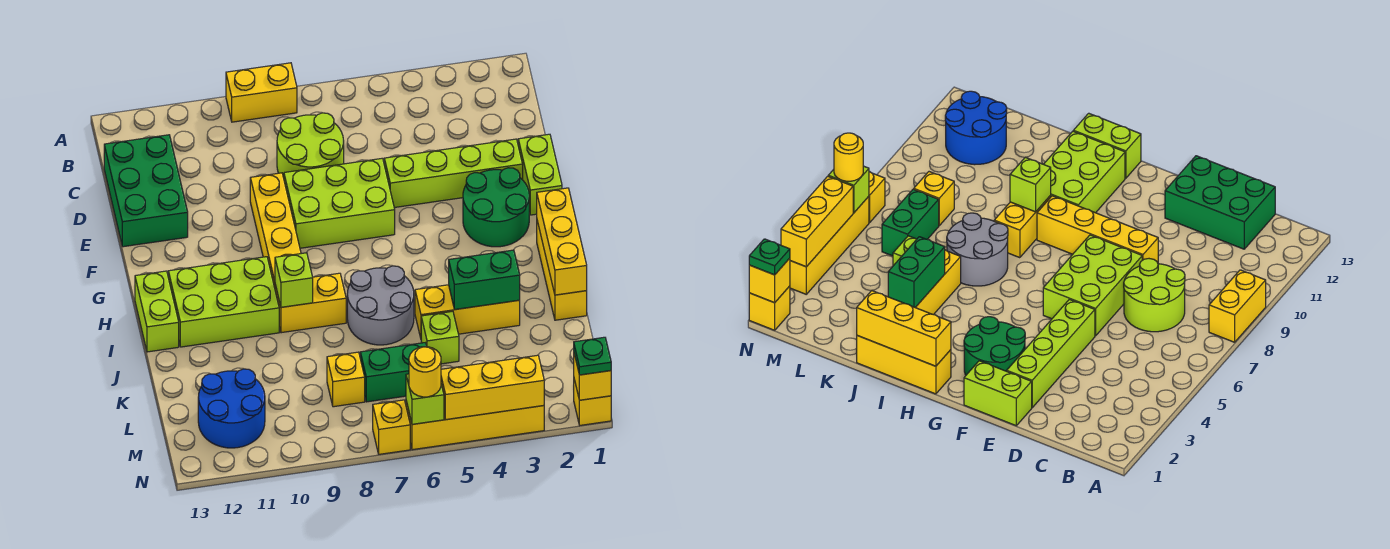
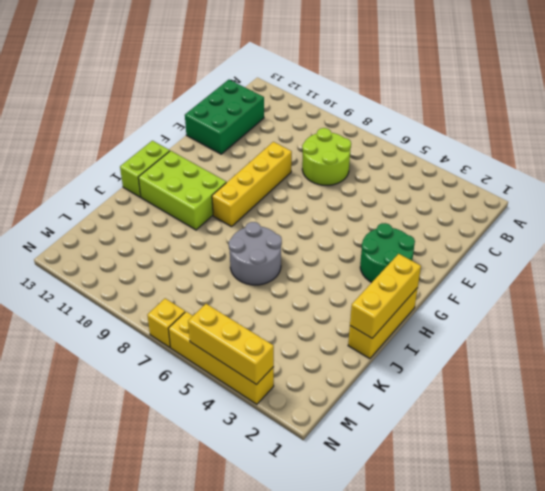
none -> yellow 1x2 brick [226,63,297,122]
none -> lime 1x2 brick [518,134,562,215]
none -> lime 1x4 brick [384,139,523,208]

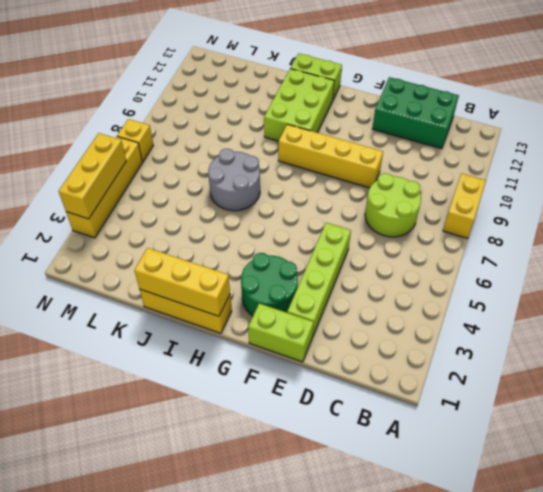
none -> lime 2x3 brick [284,158,395,248]
none -> yellow 1x2 brick [275,273,346,333]
none -> yellow 1x3 brick [415,285,520,338]

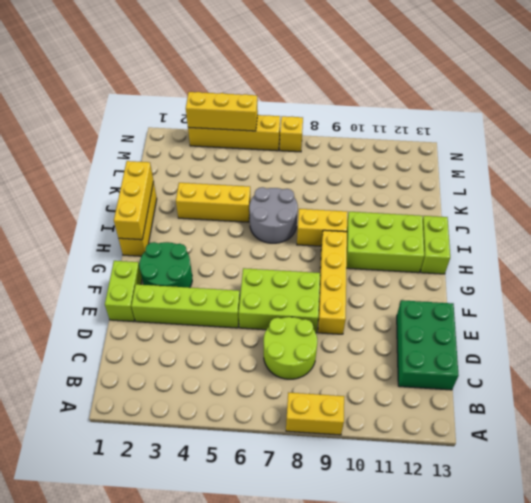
none -> lime 1x1 brick [421,311,459,364]
none -> green 1x2 brick [360,343,427,402]
none -> yellow 1x1 brick [327,352,365,407]

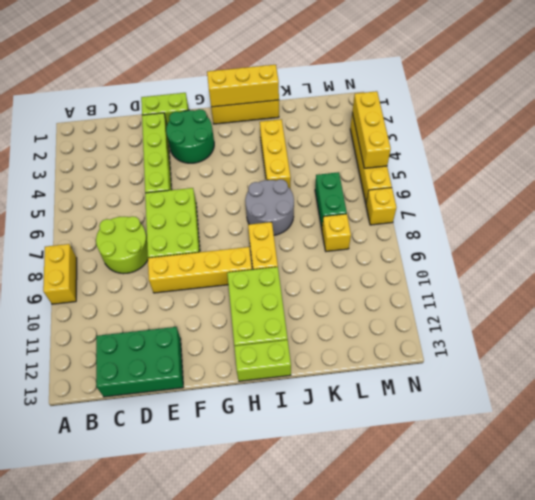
none -> lime 1x1 brick [421,311,459,364]
none -> blue 2x2 round brick [198,369,265,448]
none -> yellow 1x1 brick [574,379,611,425]

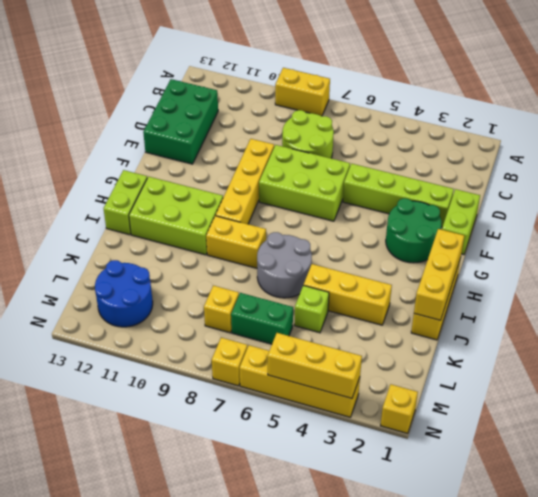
none -> lime 1x1 brick [275,253,313,307]
none -> green 1x2 brick [449,250,520,310]
none -> yellow 1x1 brick [574,354,611,400]

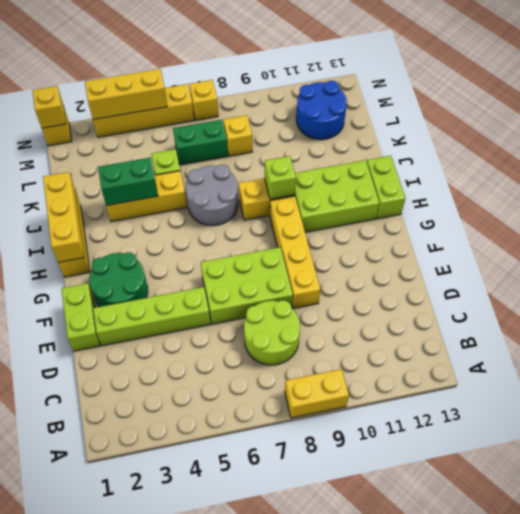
none -> green 2x3 brick [104,135,188,247]
none -> lime 1x1 brick [406,374,444,424]
none -> green 1x1 plate [574,337,611,375]

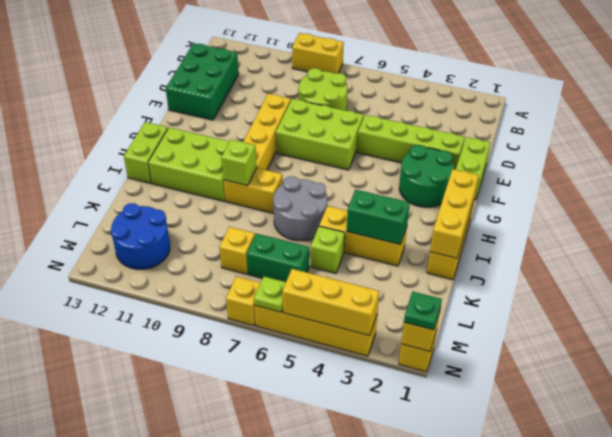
lime 1x1 plate [254,277,286,312] -> lime 1x1 brick [406,374,444,424]
none -> yellow 1x1 round brick [409,347,441,397]

